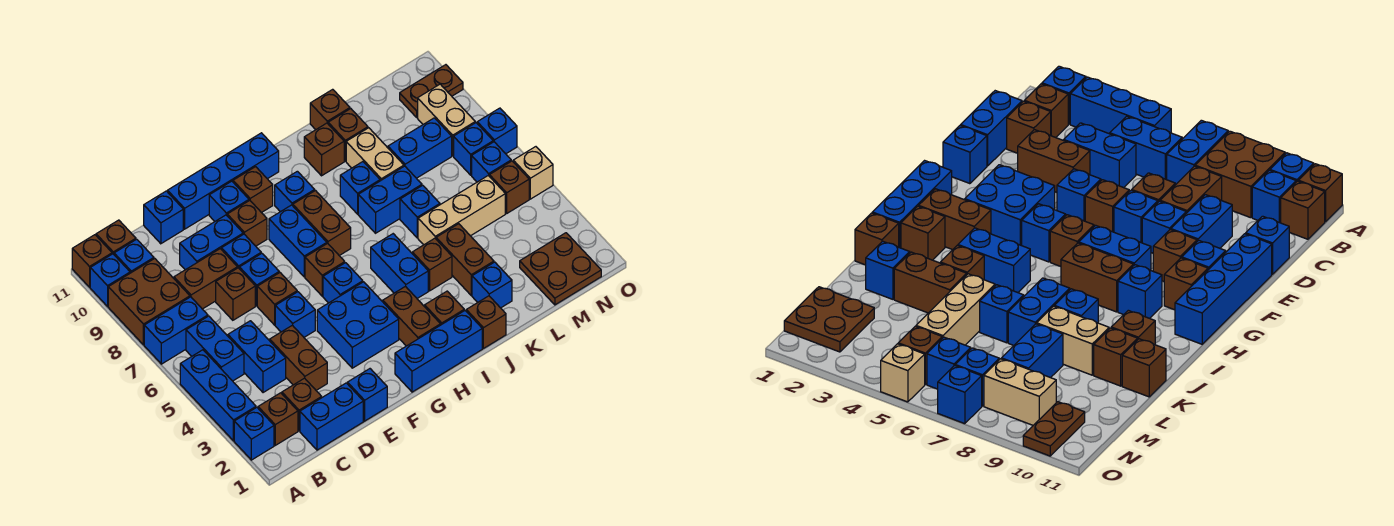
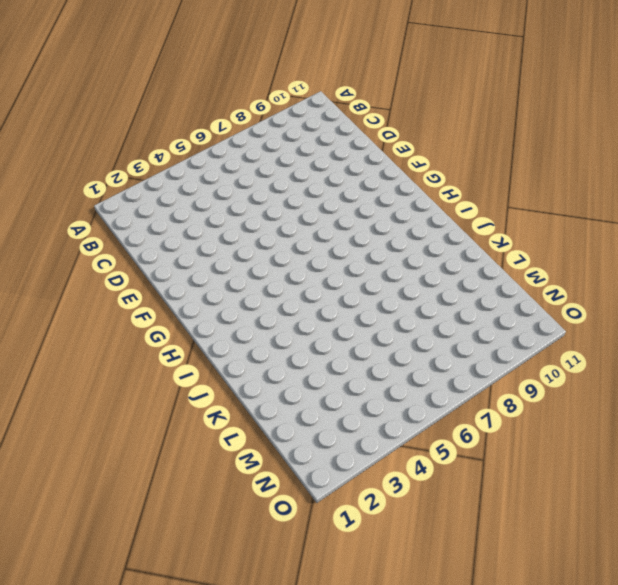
none -> blue 1x1 brick [234,408,274,460]
none -> blue 1x3 brick [180,350,256,441]
none -> blue 1x2 brick [144,297,208,364]
none -> brown 2x2 brick [108,259,190,345]

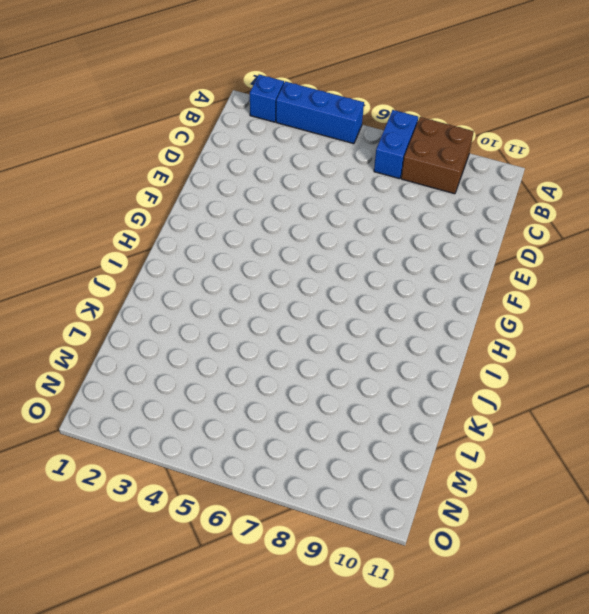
none -> blue 1x1 brick [90,254,130,306]
none -> brown 1x1 brick [72,235,112,287]
none -> brown 1x1 brick [258,393,298,445]
none -> blue 1x2 brick [186,316,244,381]

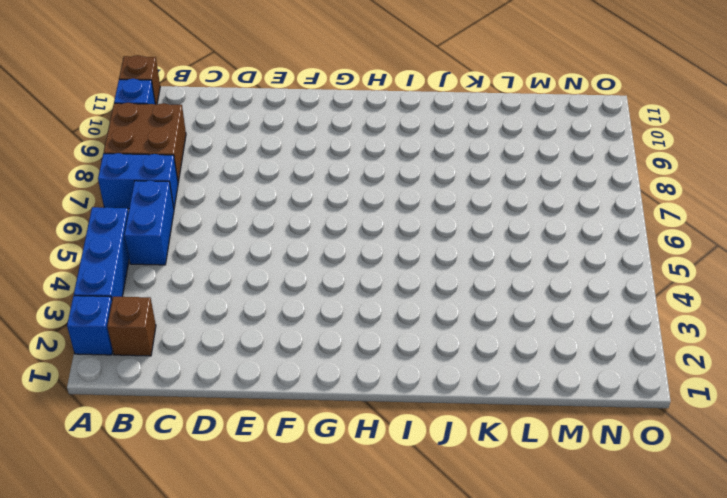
none -> blue 1x1 brick [114,239,154,273]
none -> brown 1x1 brick [96,220,136,254]
none -> blue 1x2 brick [300,383,363,450]
none -> brown 1x1 brick [282,378,322,431]

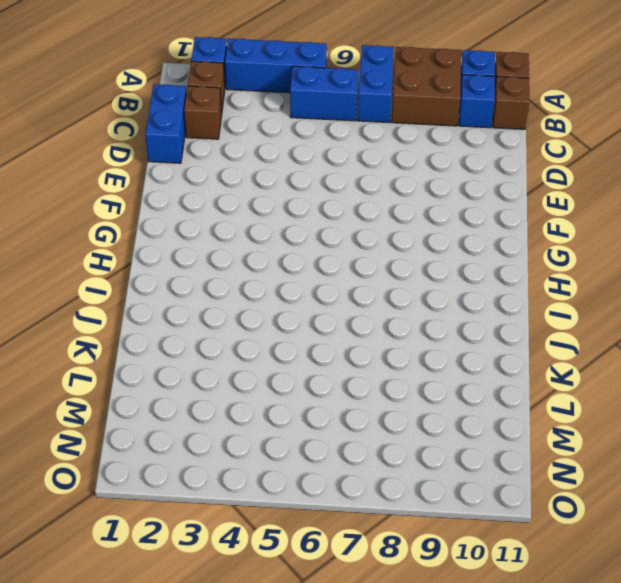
none -> blue 1x2 brick [228,321,286,393]
none -> brown 1x2 brick [174,249,237,309]
none -> brown 1x2 brick [270,325,327,390]
none -> brown 1x1 brick [216,268,255,320]

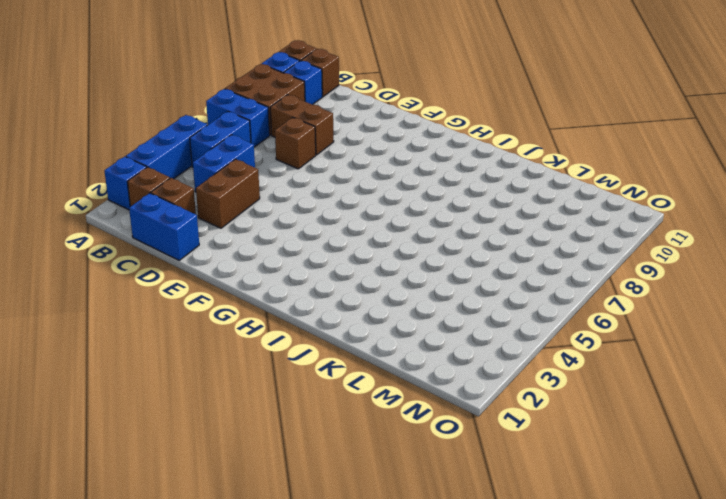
none -> blue 1x2 brick [180,215,243,270]
none -> blue 1x1 brick [144,191,183,244]
none -> blue 1x1 brick [347,369,387,421]
none -> blue 1x1 brick [275,292,315,337]

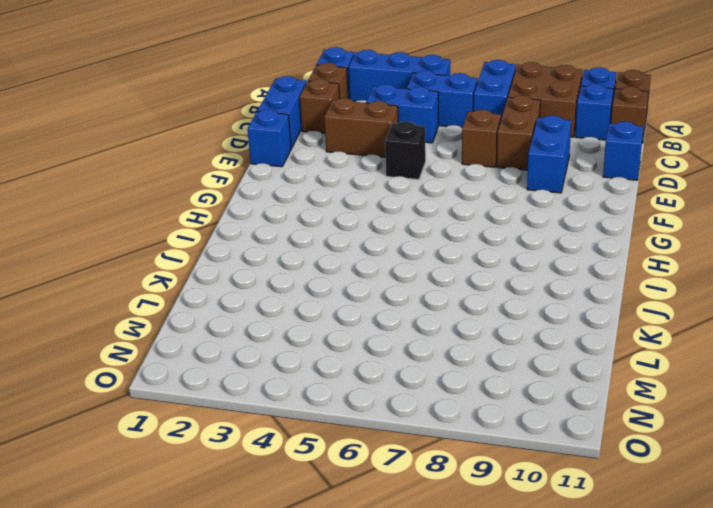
black 1x1 brick [385,121,426,180] -> blue 1x1 brick [275,292,315,337]
none -> brown 1x1 brick [257,273,297,325]
none -> blue 1x1 brick [239,253,279,306]
none -> blue 1x1 brick [221,234,261,268]
none -> blue 1x4 brick [167,133,279,229]

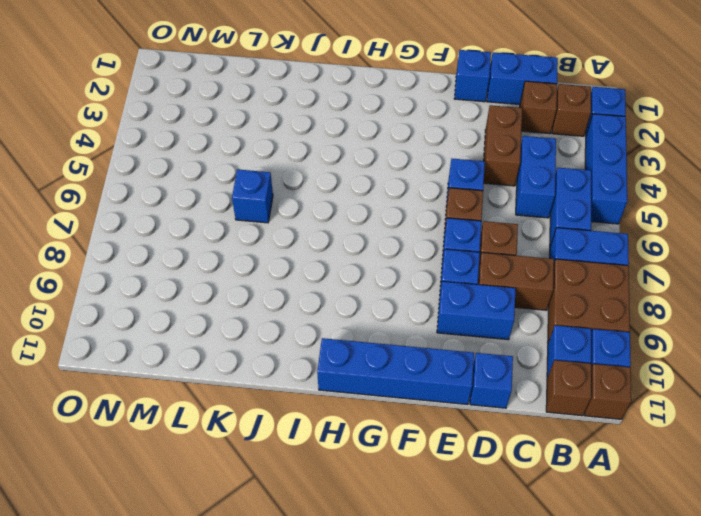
none -> blue 2x2 brick [317,282,399,368]
none -> brown 1x1 brick [227,200,267,246]
none -> blue 1x1 brick [209,181,249,221]
none -> blue 1x3 brick [395,311,482,392]

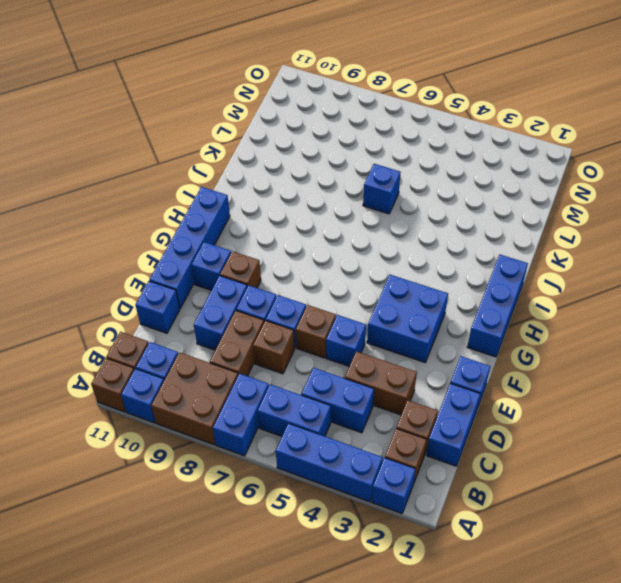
none -> blue 1x1 brick [323,263,363,303]
none -> brown 1x1 brick [305,243,345,296]
none -> blue 1x2 brick [269,205,327,277]
none -> brown 1x1 brick [233,167,273,213]

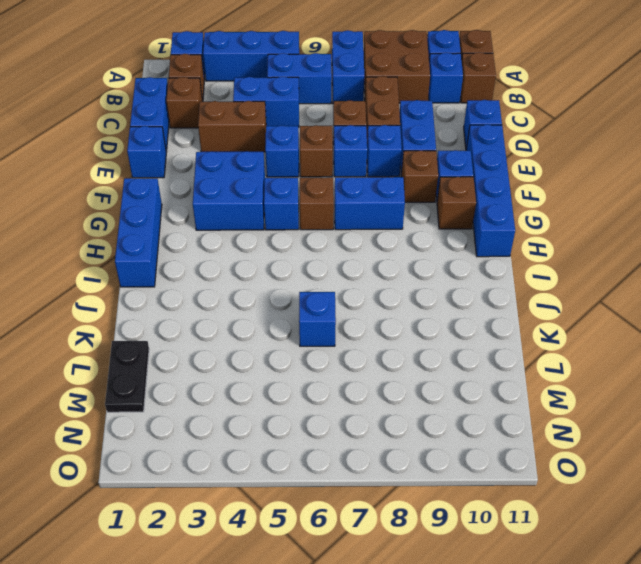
black 1x2 plate [105,341,149,412] -> brown 2x2 plate [520,233,601,305]
none -> brown 1x2 brick [383,286,441,346]
none -> brown 1x2 brick [293,191,351,256]
none -> blue 1x1 brick [275,171,315,212]
none -> brown 1x1 brick [425,291,464,325]

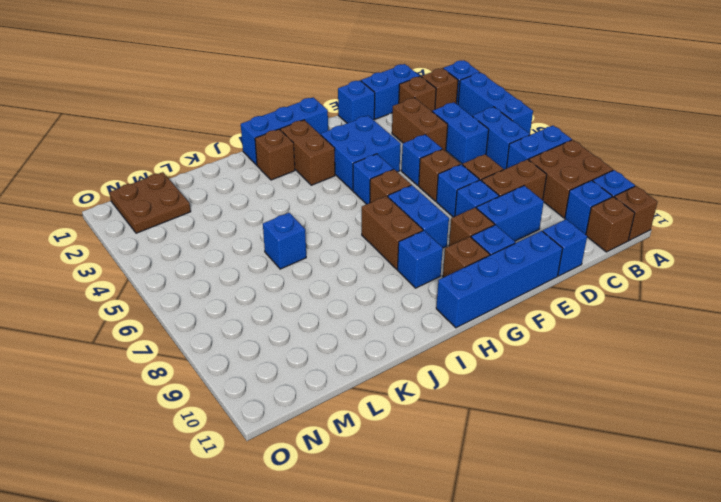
none -> blue 1x2 brick [371,234,428,298]
none -> brown 1x1 brick [466,296,506,348]
none -> brown 1x1 brick [412,238,452,291]
none -> blue 1x2 brick [358,166,422,233]

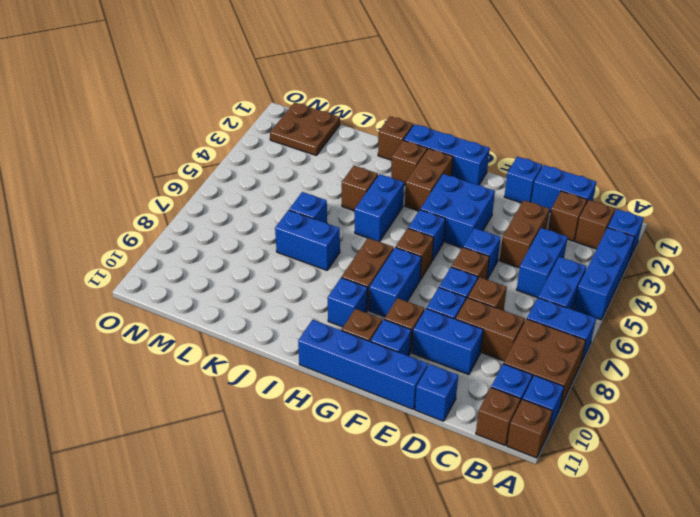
none -> blue 1x1 brick [340,162,380,214]
none -> brown 1x1 brick [304,123,344,176]
none -> blue 1x1 brick [472,262,512,308]
none -> brown 1x2 brick [436,224,494,295]

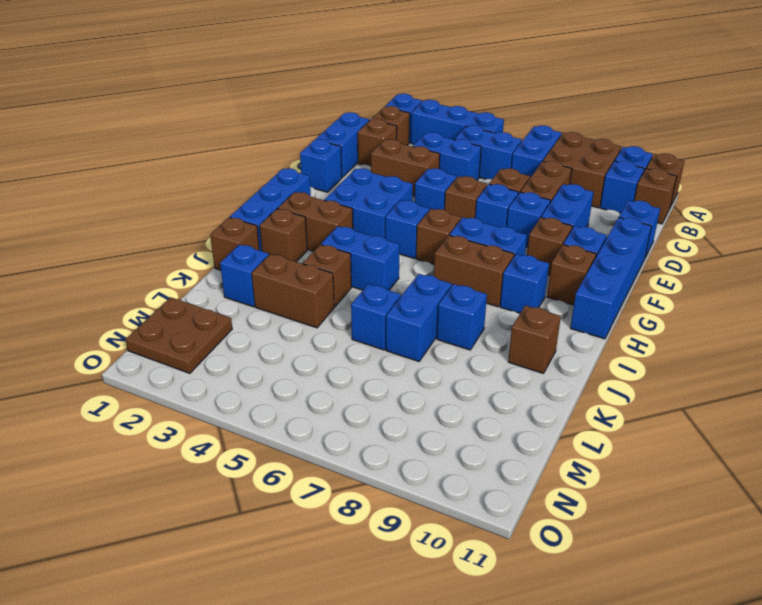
none -> tan 1x3 brick [418,175,505,245]
none -> tan 1x2 brick [346,128,404,181]
none -> brown 1x1 brick [328,109,368,161]
none -> brown 1x1 brick [310,89,350,130]

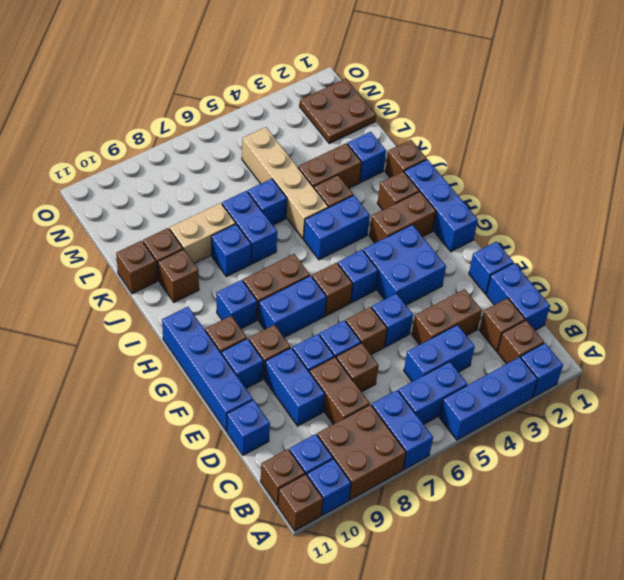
tan 1x4 brick [242,127,328,239] -> tan 1x3 brick [418,175,505,245]
none -> blue 1x2 brick [388,118,452,178]
none -> brown 1x1 brick [490,161,529,213]
none -> blue 1x1 brick [472,142,511,182]
none -> blue 1x1 brick [454,123,493,175]

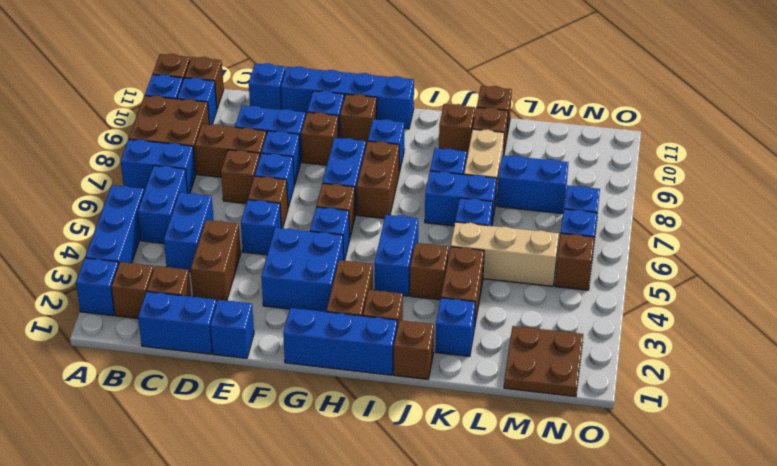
none -> tan 1x2 brick [418,84,475,156]
none -> brown 1x2 plate [400,65,463,117]
none -> tan 1x1 brick [513,147,553,199]
none -> blue 1x1 brick [477,108,517,154]

